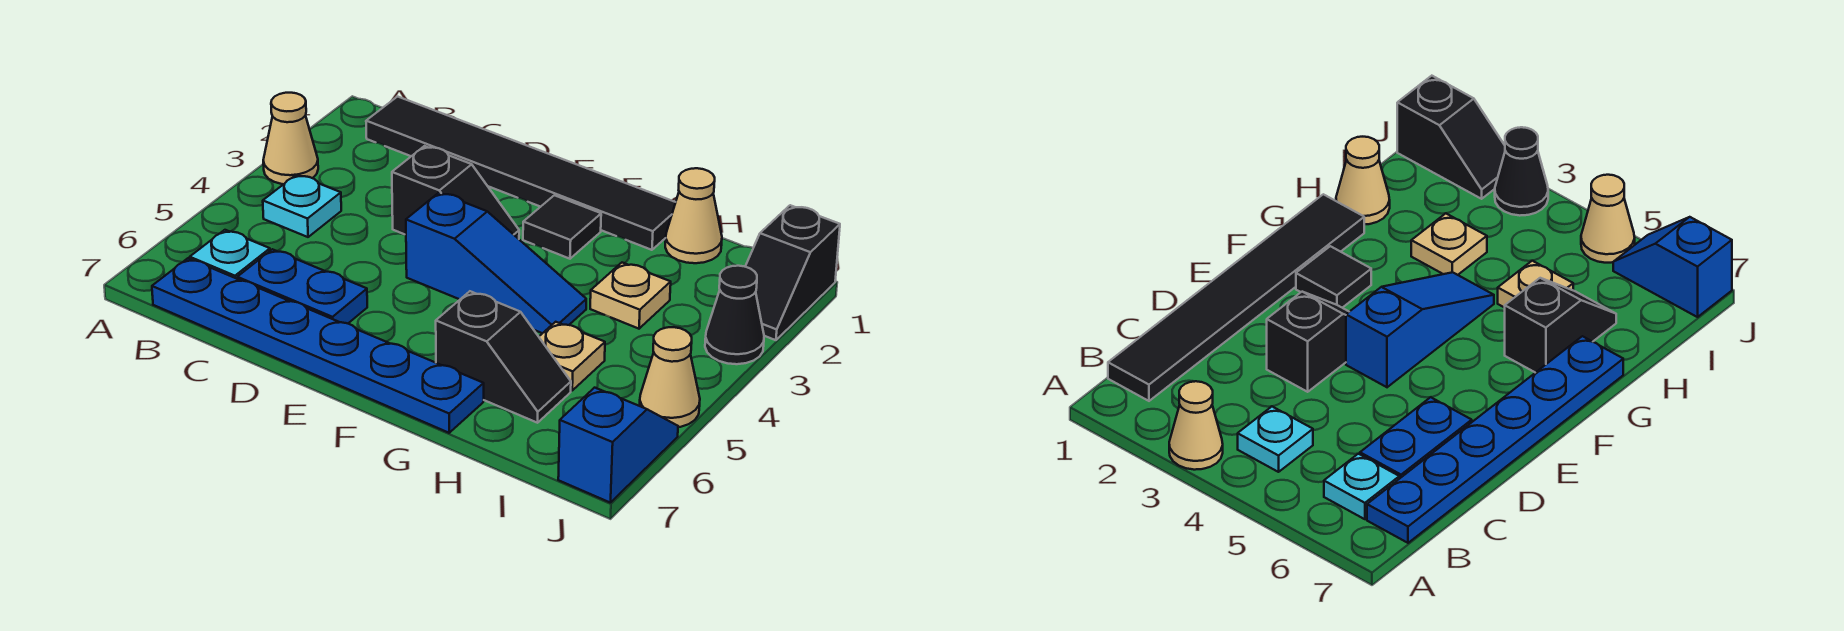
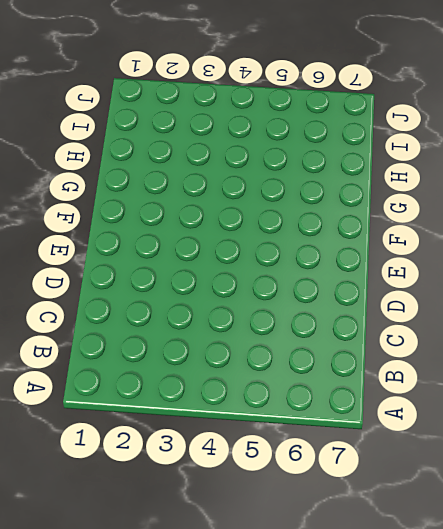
none -> tan 1x1 cone [263,93,318,184]
none -> black 1x6 tile [366,97,676,250]
none -> cyan 1x1 plate [263,175,341,237]

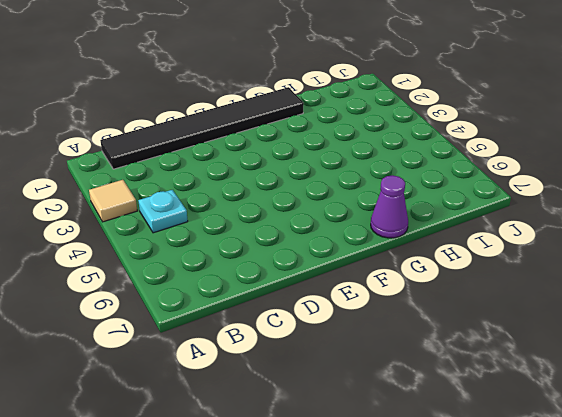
tan 1x1 tile [89,180,137,222] -> tan 1x1 cone [263,93,318,184]
purple 1x1 cone [371,175,408,238] -> blue 1x6 plate [152,258,484,433]
none -> cyan 1x1 plate [190,230,270,279]
none -> blue 1x2 plate [237,249,367,323]
none -> black 1x2 slope [392,146,519,239]

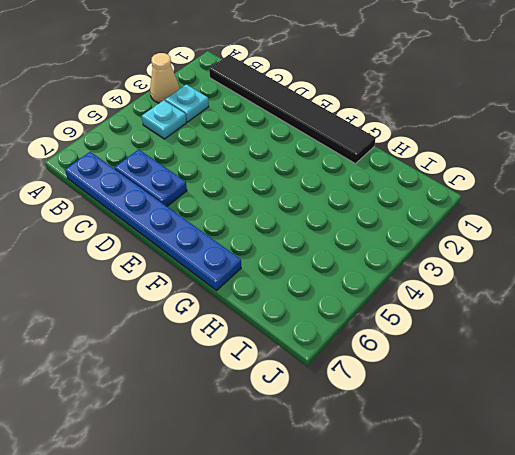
cyan 1x1 plate [165,85,209,122] -> cyan 1x1 plate moved to [190,230,270,279]
none -> black 1x2 slope [392,146,519,239]
none -> blue 1x3 slope [406,193,586,333]
none -> black 1x1 tile [523,195,601,259]

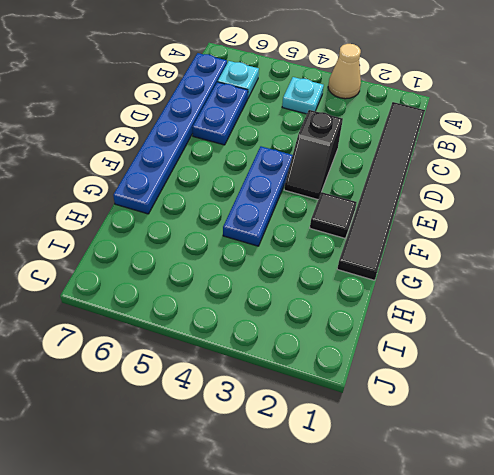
blue 1x3 plate [223,146,293,246] -> blue 1x3 slope [406,193,586,333]
none -> black 1x2 slope [436,291,571,423]
none -> tan 1x1 cone [665,168,722,263]
none -> tan 1x1 plate [590,263,671,329]

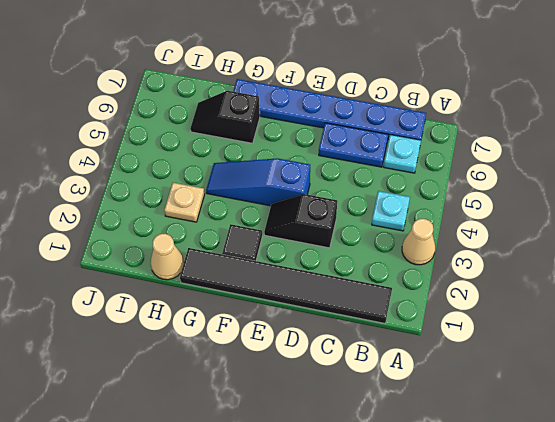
none -> tan 1x1 plate [539,322,605,390]
none -> black 1x2 slope [745,205,840,340]
none -> black 1x1 cone [705,266,764,364]

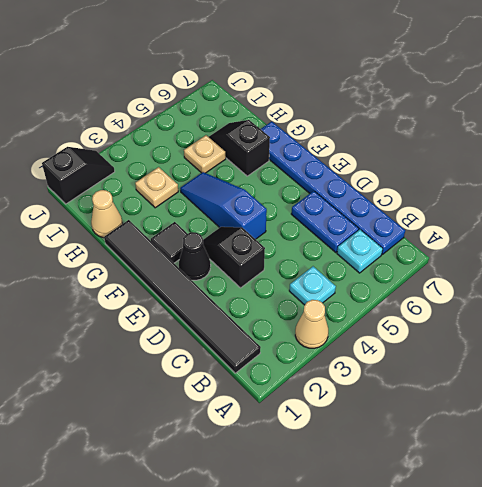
black 1x1 cone [179,232,211,280] -> black 1x1 cone moved to [705,266,764,364]
none -> tan 1x1 cone [640,327,700,427]
none -> blue 1x2 slope [558,388,678,503]

